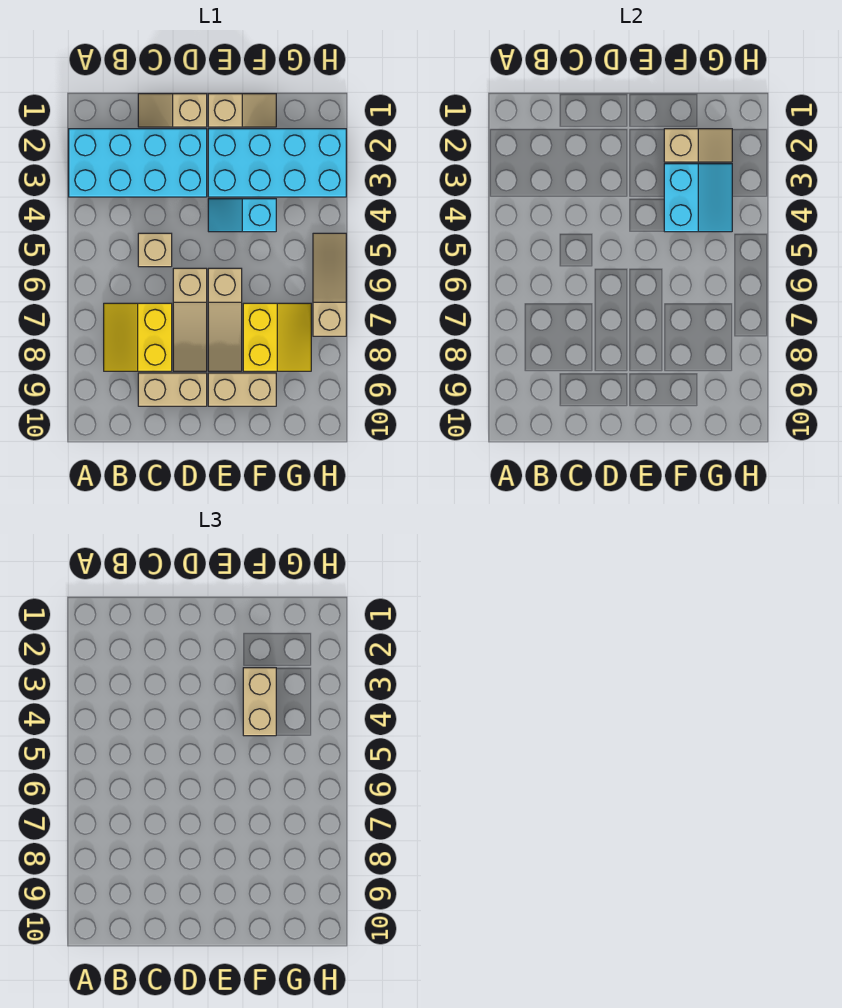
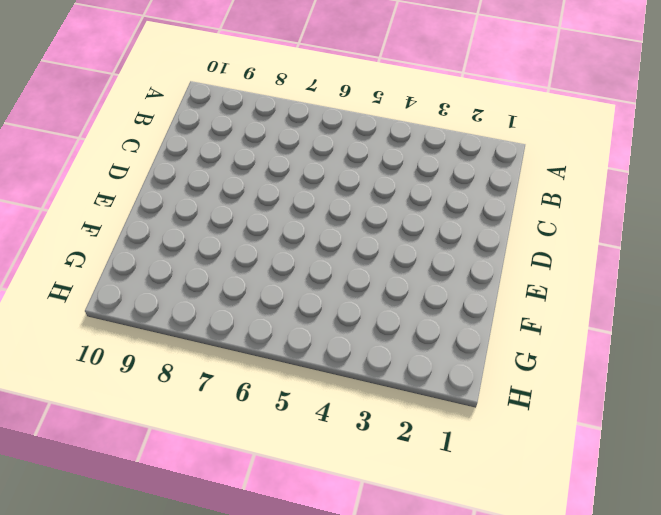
none -> cyan 2x4 brick [69,129,207,197]
none -> yellow 2x2 slope [104,303,172,371]
none -> tan 1x2 slope [138,94,207,127]

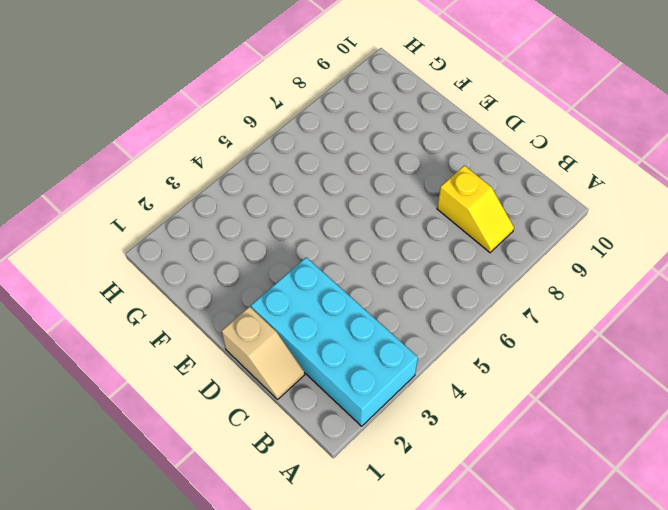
yellow 1x2 slope [437,166,514,253] -> yellow 2x2 slope [104,303,172,371]
none -> tan 1x1 brick [138,233,172,267]
none -> tan 1x2 brick [138,373,207,406]
none -> tan 1x3 slope [173,268,207,371]

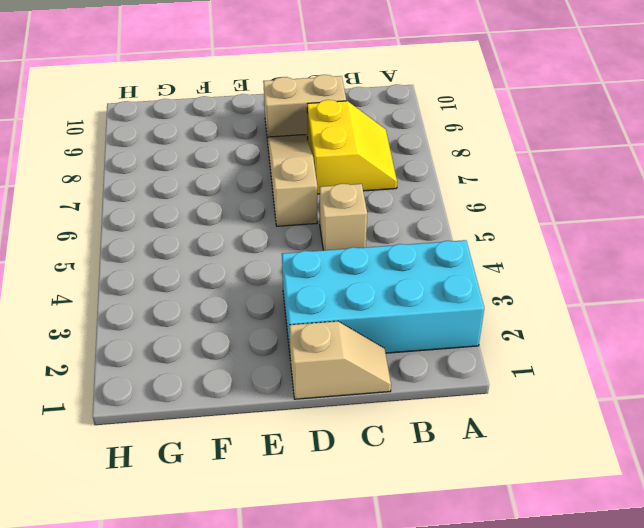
none -> tan 1x2 slope [208,94,276,127]
none -> cyan 2x4 brick [208,129,346,197]
none -> cyan 1x2 slope [208,199,276,232]

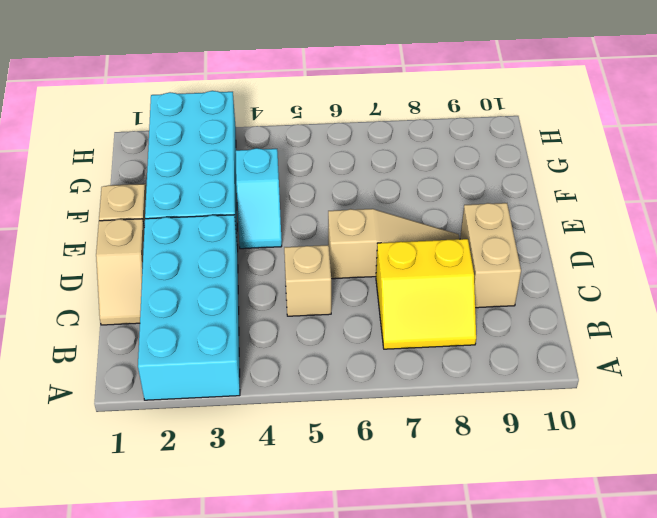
none -> tan 1x3 slope [208,268,242,371]
none -> tan 1x2 brick [208,373,276,406]
none -> yellow 2x2 slope [243,303,311,371]

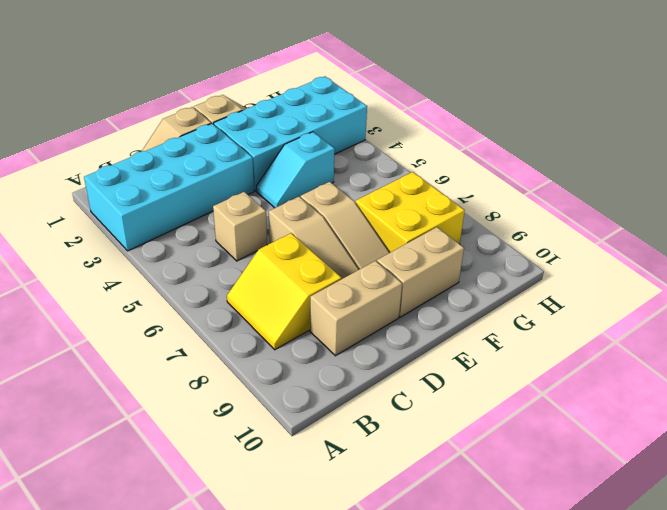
yellow 2x2 brick [356,172,465,252] -> yellow 2x2 slope [243,303,311,371]
none -> tan 1x3 slope [313,233,346,336]
none -> tan 1x2 slope [664,129,732,162]
none -> cyan 2x2 slope [664,164,732,232]

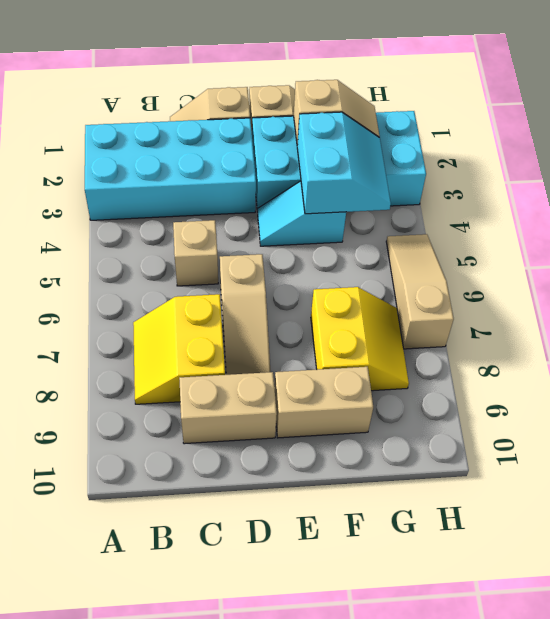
none -> tan 1x3 slope [208,268,242,371]
none -> tan 1x2 brick [243,668,276,736]

